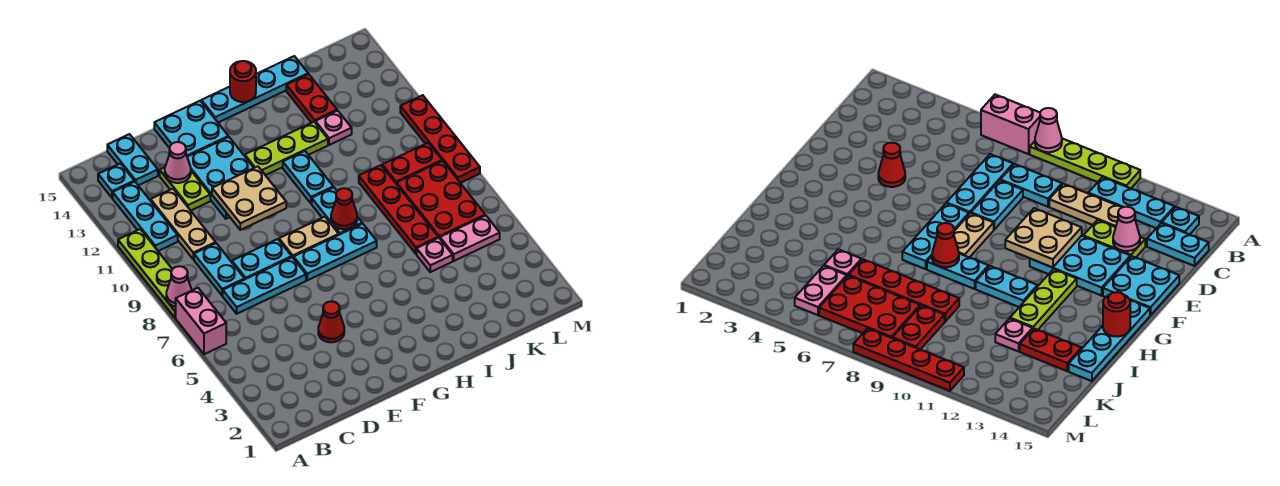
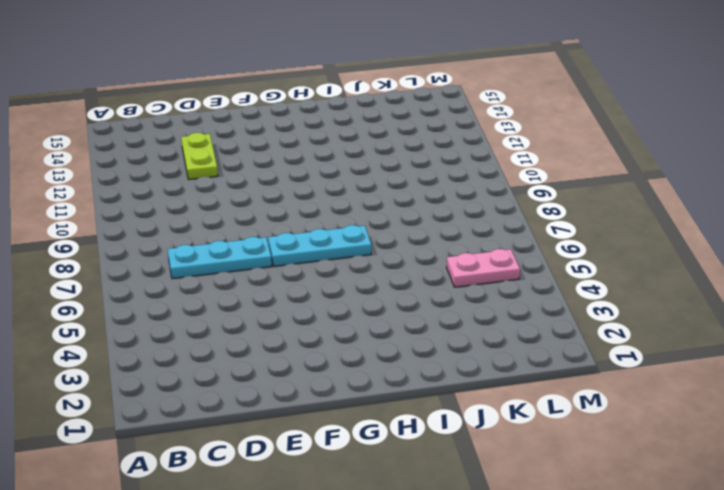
none -> pink 1x2 brick [176,288,226,354]
none -> lime 1x4 plate [118,229,176,318]
none -> cyan 1x3 plate [113,182,178,251]
none -> cyan 1x1 plate [98,163,134,198]

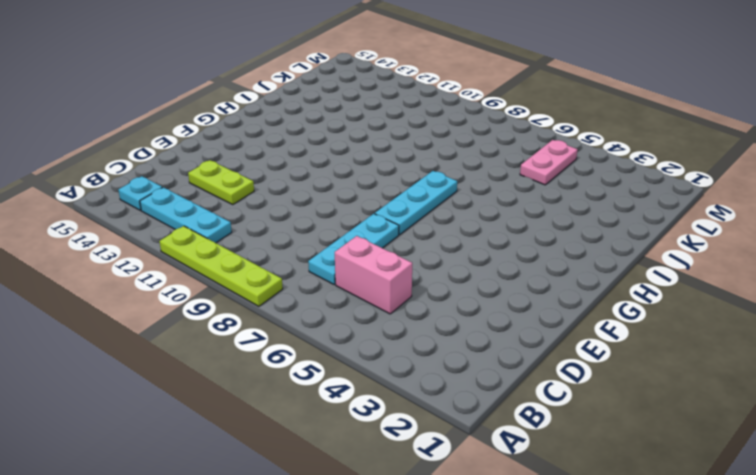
pink 1x2 brick [335,236,412,314] -> pink 1x2 brick moved to [176,288,226,354]
none -> cyan 1x2 plate [194,243,245,296]
none -> tan 1x3 plate [151,189,216,259]
none -> cyan 1x2 plate [107,134,158,185]
none -> cyan 1x2 plate [232,239,292,279]

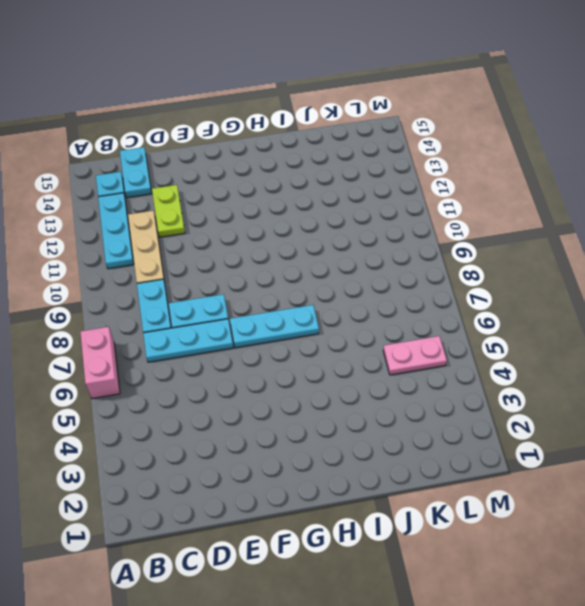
none -> lime 1x4 plate [118,229,176,318]
none -> red 1x1 cone [318,301,344,342]
none -> cyan 2x3 plate [187,137,254,219]
none -> cyan 2x2 plate [154,101,228,157]

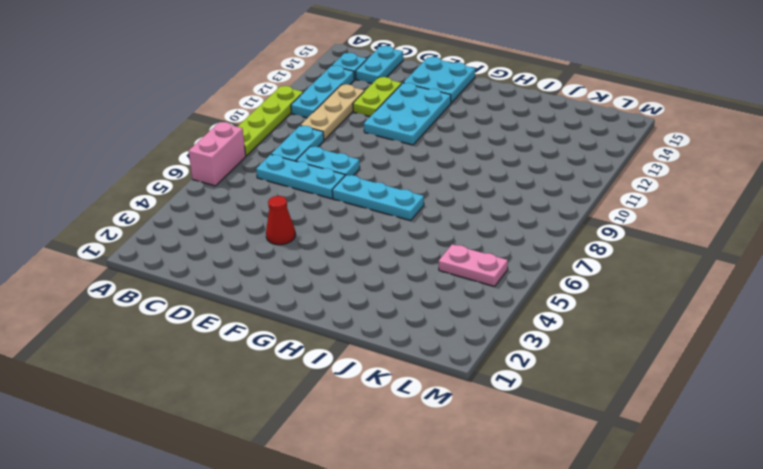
none -> tan 1x2 plate [279,217,339,257]
none -> lime 1x3 plate [245,122,328,175]
none -> cyan 1x4 plate [201,56,308,123]
none -> cyan 1x2 plate [312,187,362,235]

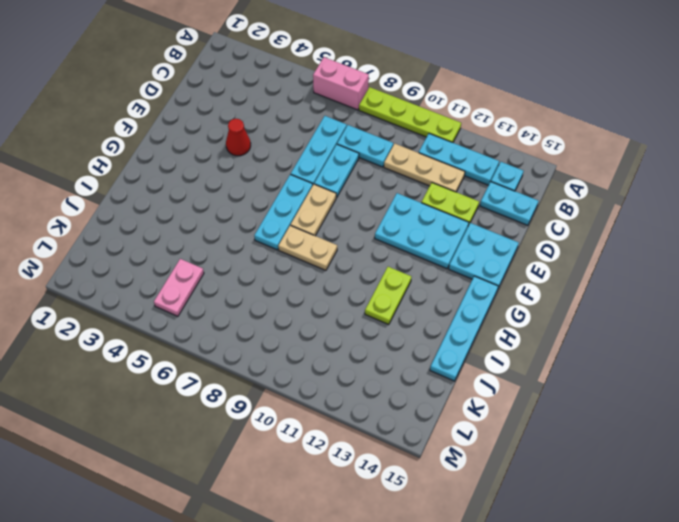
tan 1x2 plate [278,225,337,270] -> cyan 1x2 plate [312,187,362,235]
lime 1x2 plate [365,267,411,325] -> lime 1x3 plate [245,122,328,175]
none -> cyan 1x2 plate [283,151,333,204]
none -> pink 1x1 plate [417,238,453,272]
none -> red 1x4 plate [359,165,438,254]
none -> pink 1x1 plate [315,111,352,145]

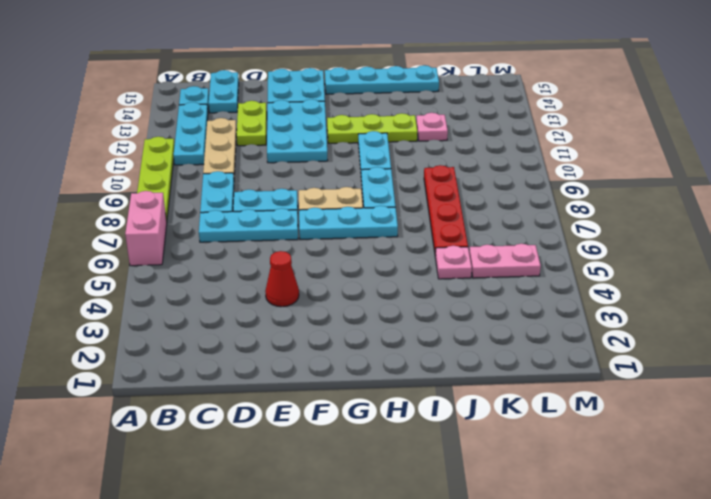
none -> red 1x2 plate [286,74,337,123]
none -> red 2x3 plate [397,161,485,238]
none -> red 1x2 plate [382,143,442,184]
none -> red 1x4 plate [400,95,480,183]

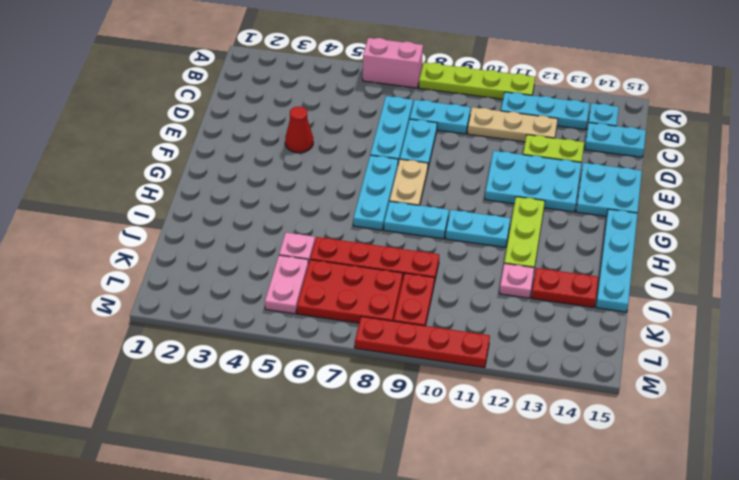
none -> pink 1x1 cone [166,266,192,307]
none -> pink 1x1 cone [165,142,191,183]
none -> tan 2x2 plate [212,166,286,230]
none -> red 1x1 cone [331,188,357,229]

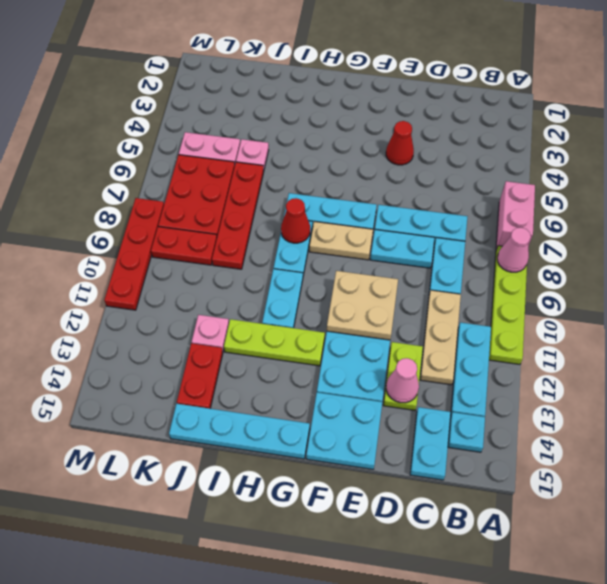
none -> red 1x1 round brick [230,61,256,102]

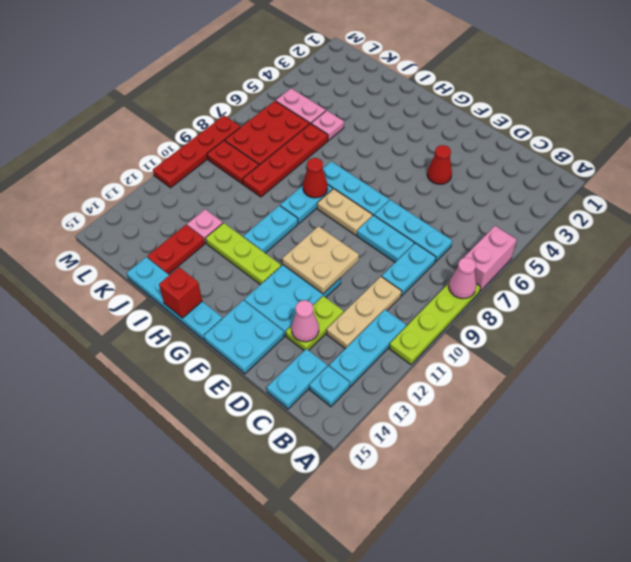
red 1x1 brick [159,267,202,318] -> red 1x1 round brick [230,61,256,102]

